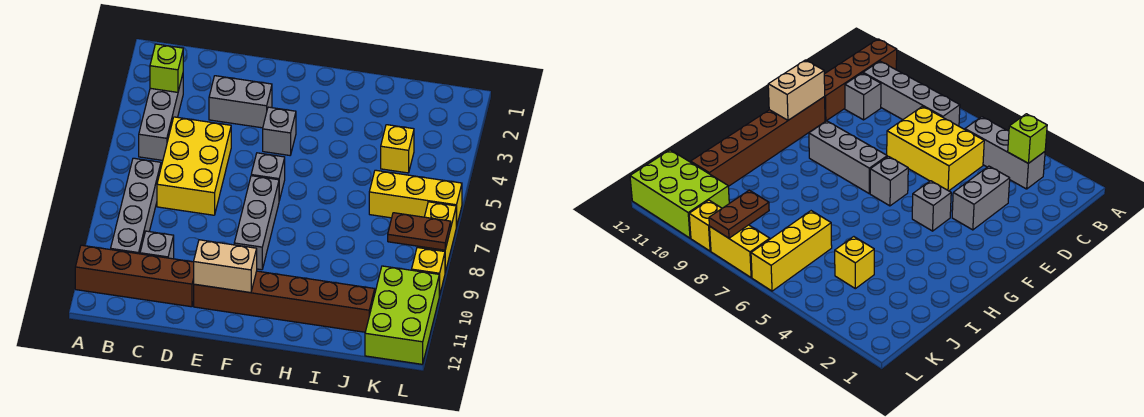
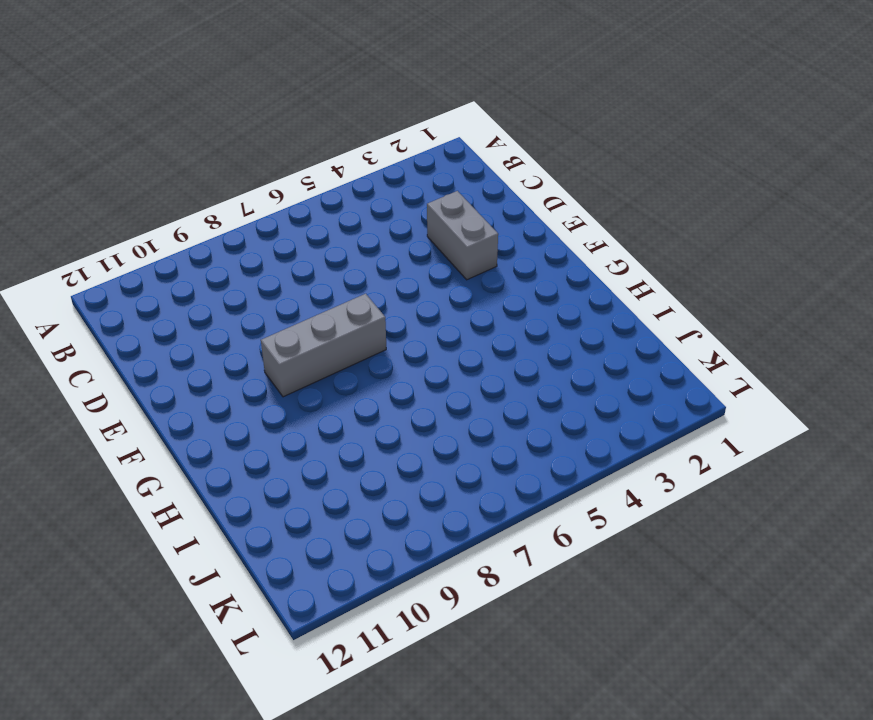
none -> brown 1x4 brick [75,245,194,307]
none -> grey 1x3 brick [139,75,183,160]
none -> grey 1x4 brick [111,158,161,254]

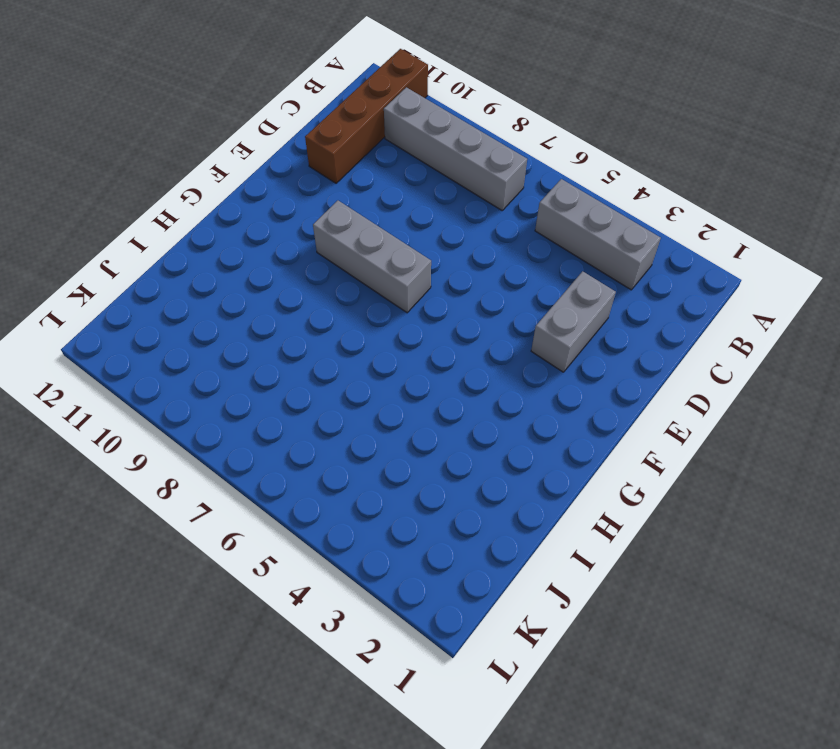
none -> yellow 2x3 brick [157,117,231,215]
none -> grey 1x1 brick [140,231,174,259]
none -> brown 1x6 brick [194,271,375,332]

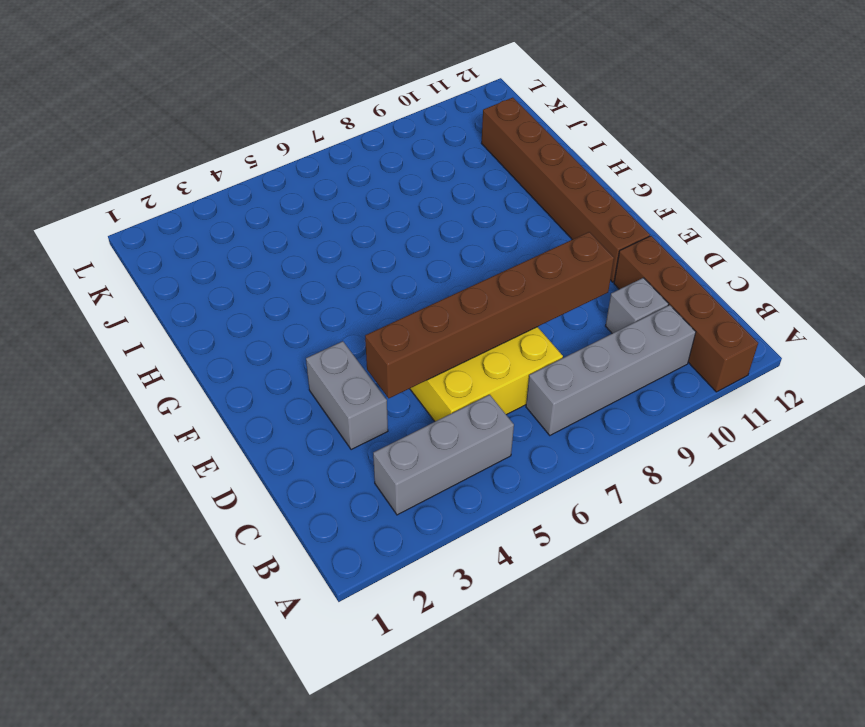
brown 1x6 brick [365,232,614,398] -> none
none -> grey 1x1 brick [263,107,296,155]
none -> grey 1x1 brick [251,153,285,200]
none -> grey 1x3 brick [234,176,279,270]

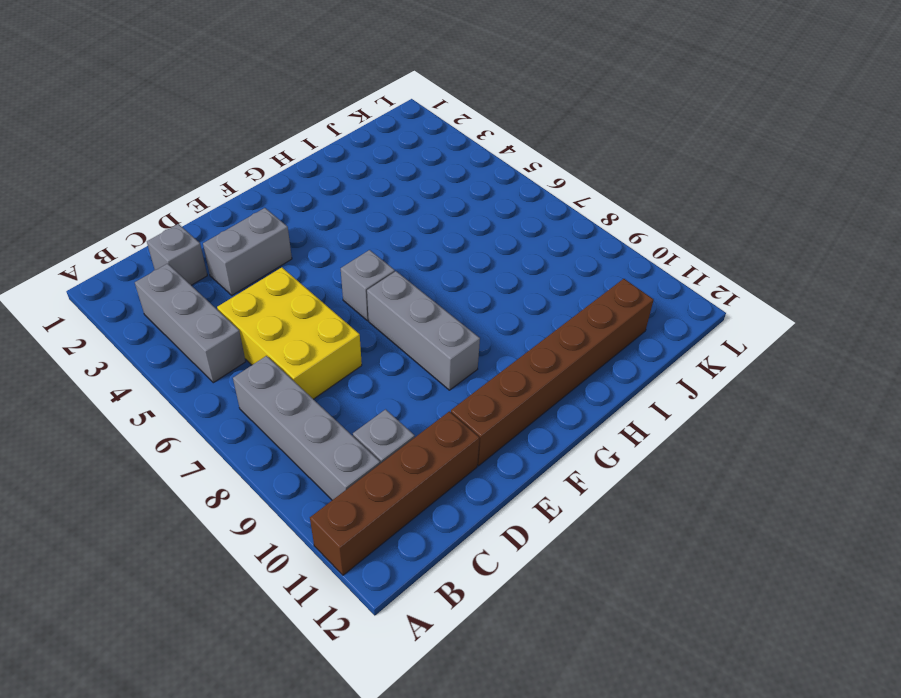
grey 1x1 brick [147,224,207,285] -> grey 1x1 brick moved to [263,107,296,155]
none -> yellow 1x1 brick [381,125,414,173]
none -> yellow 1x3 brick [369,170,462,227]
none -> lime 2x3 brick [365,266,439,364]

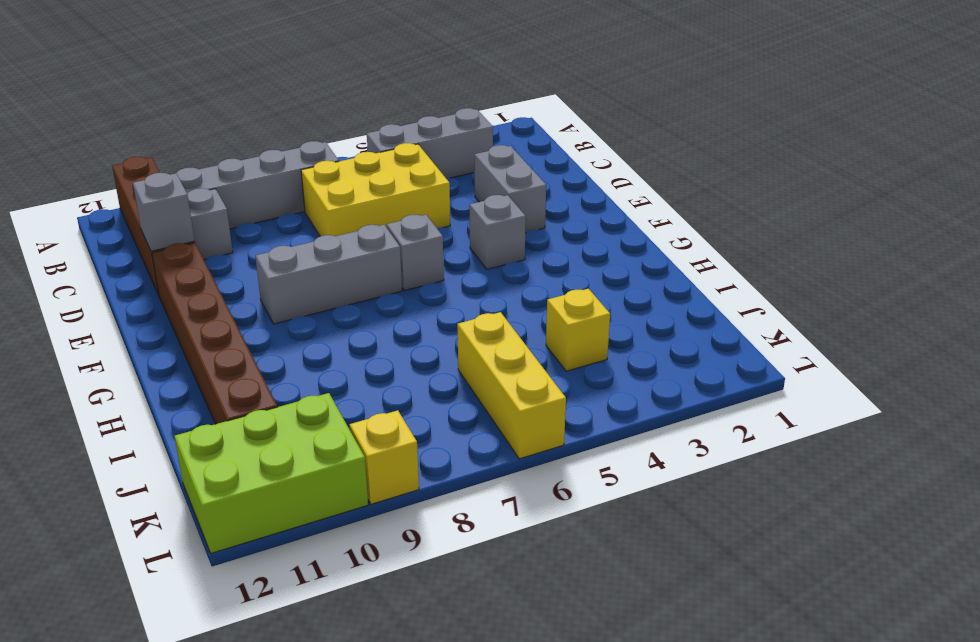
grey 1x1 brick [133,173,194,251] -> none
none -> yellow 1x2 brick [417,202,456,272]
none -> lime 1x1 brick [150,44,183,92]
none -> tan 1x2 brick [194,240,257,293]

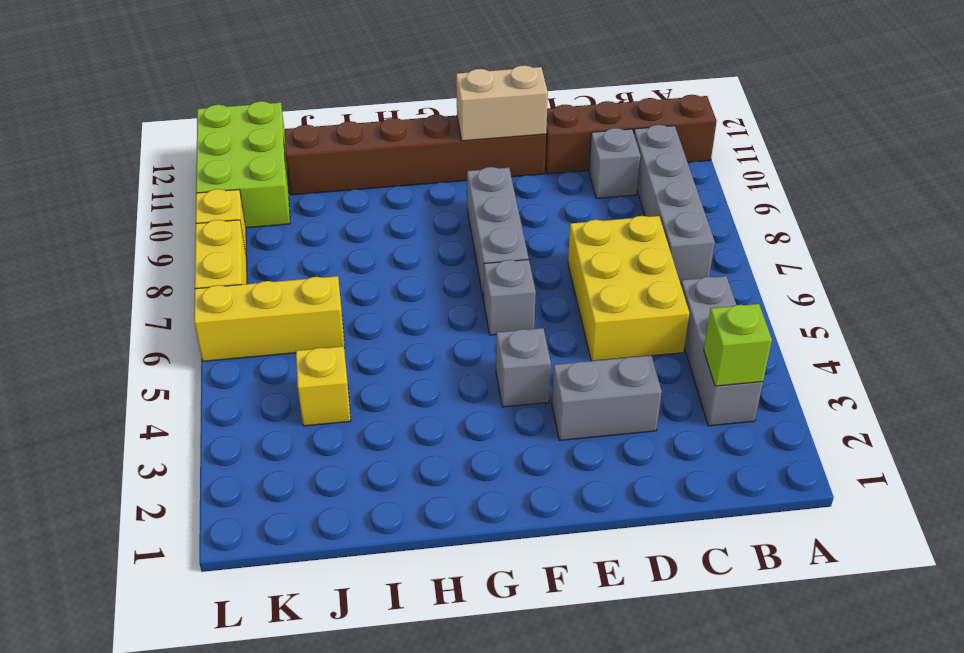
none -> brown 1x2 plate [388,213,451,250]

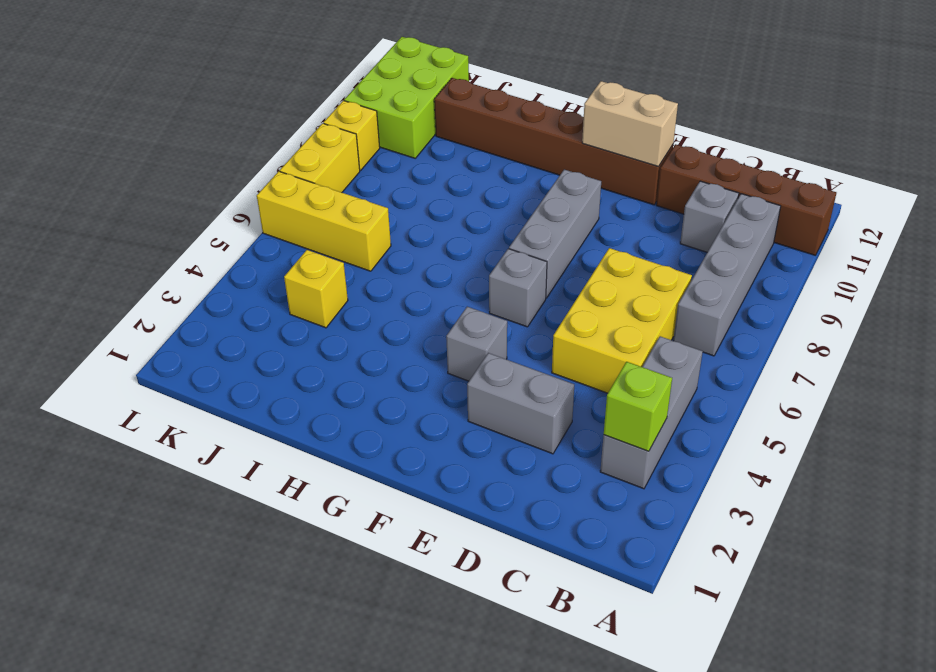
none -> brown 1x2 plate [388,213,451,250]

